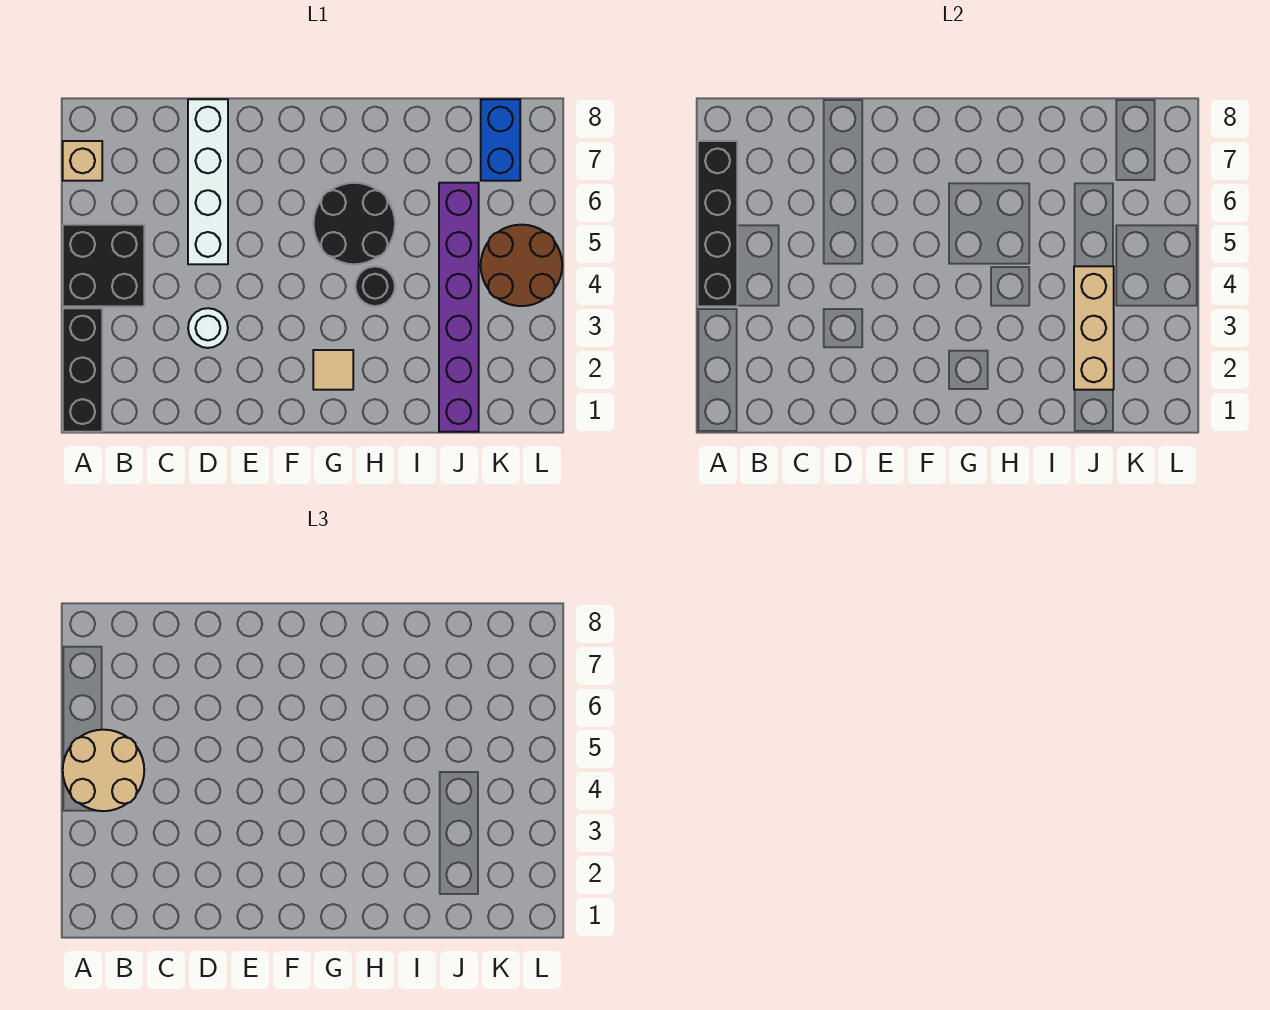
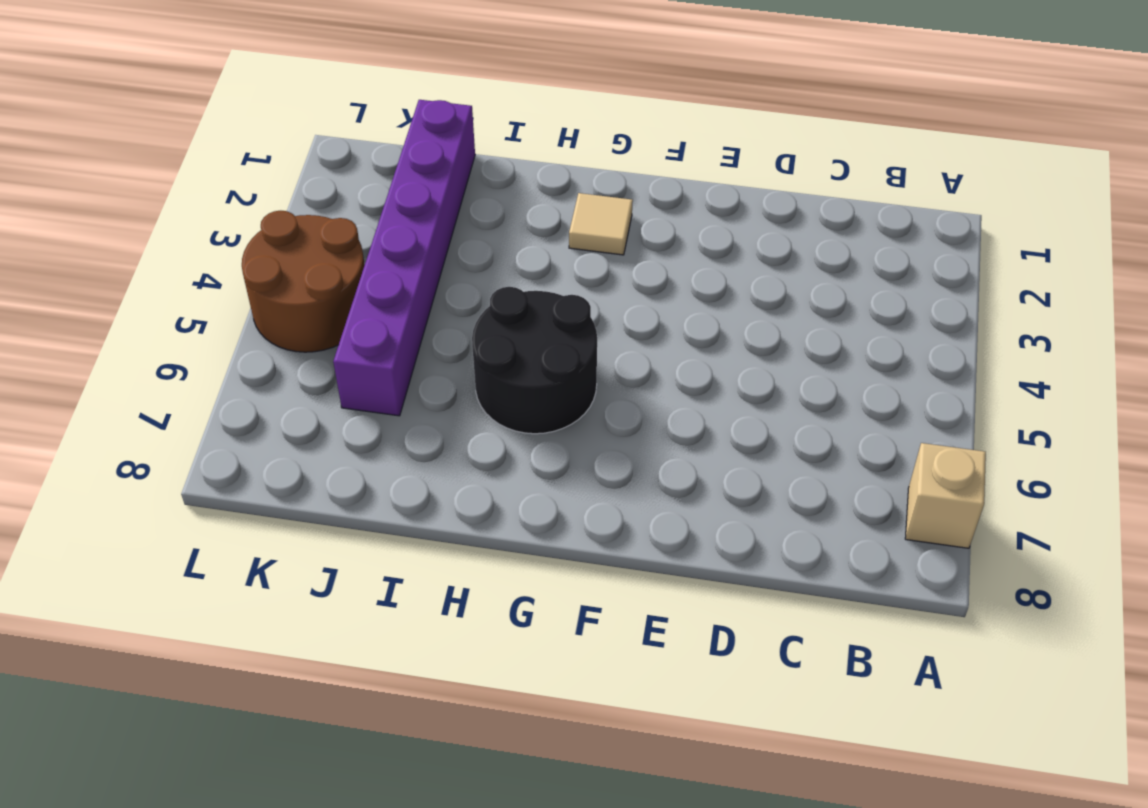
none -> black 1x3 brick [63,308,102,432]
none -> black 2x2 brick [63,225,144,306]
none -> white 1x1 round brick [188,308,228,348]

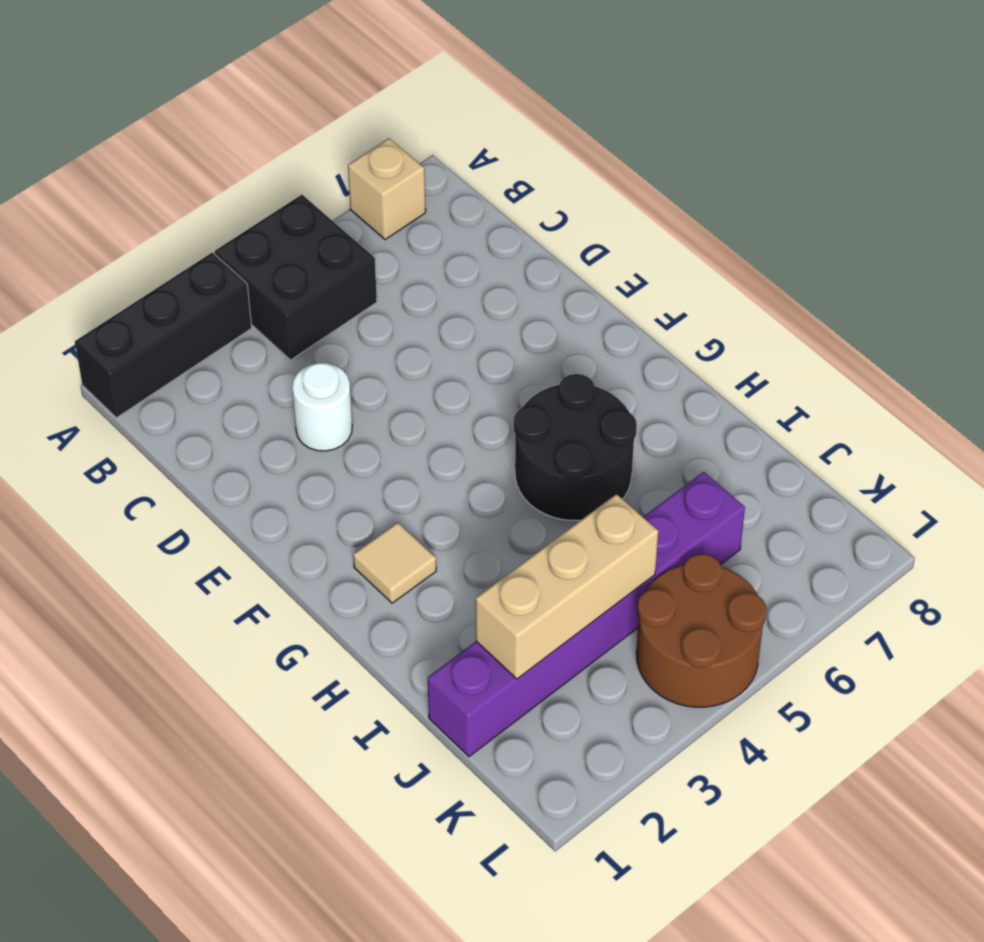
none -> white 1x4 brick [188,99,228,264]
none -> black 1x1 round brick [355,266,395,306]
none -> blue 1x2 brick [481,99,520,181]

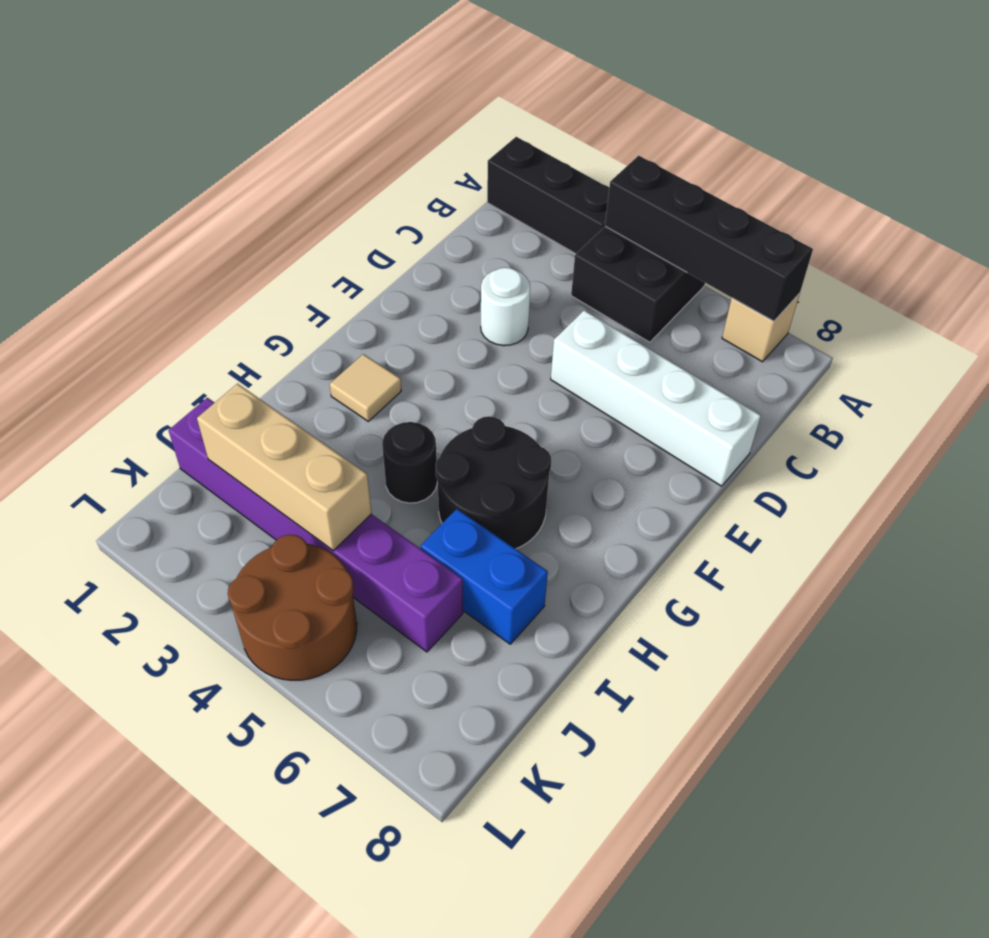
blue 1x2 brick [421,509,548,644] -> blue 1x2 brick moved to [481,99,520,181]
none -> tan 2x2 round brick [63,730,144,811]

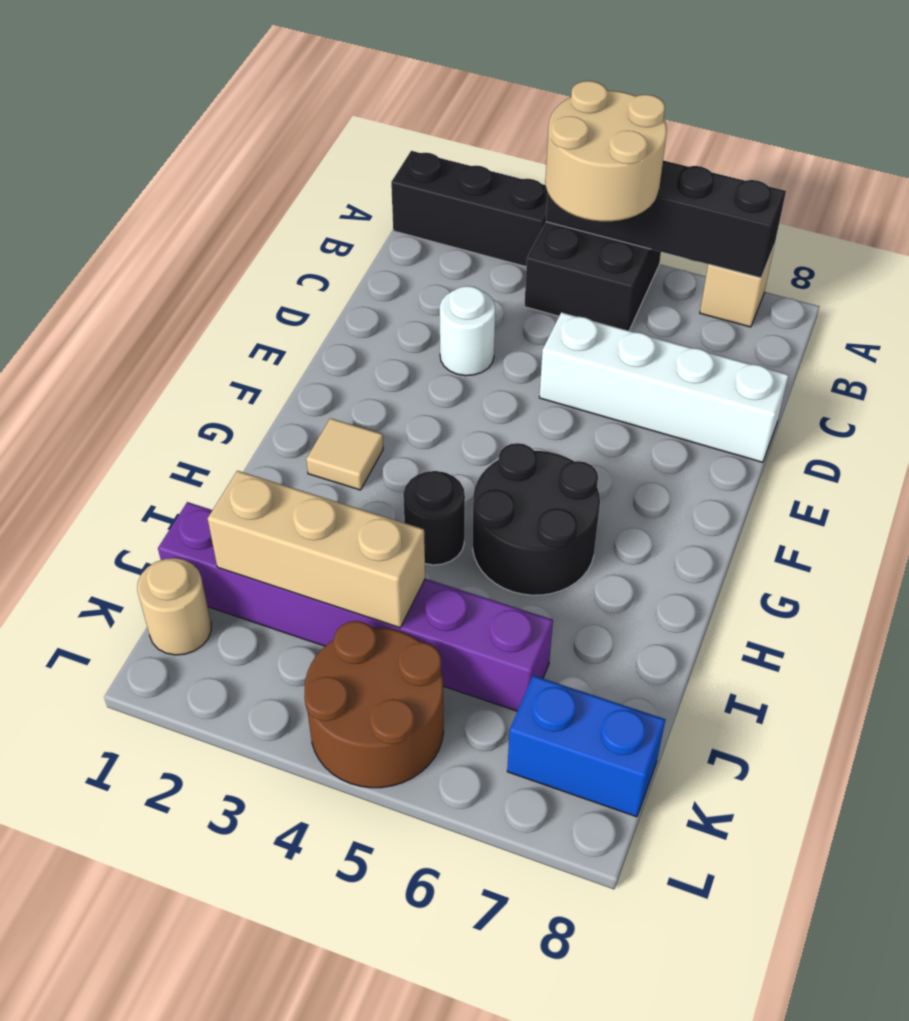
tan 1x1 round brick [137,558,211,655] -> none

